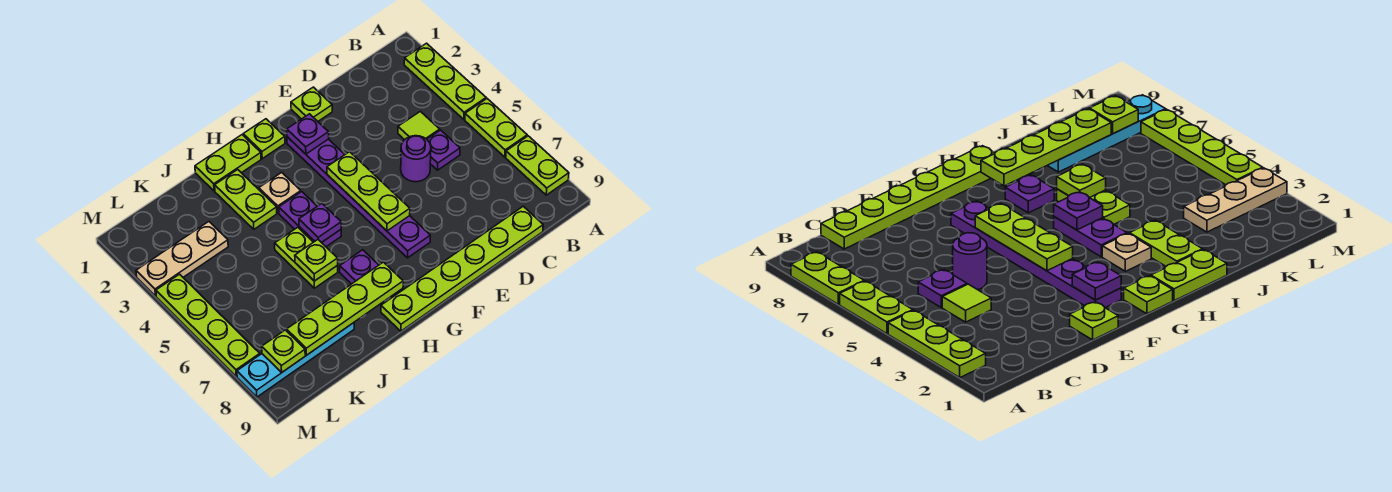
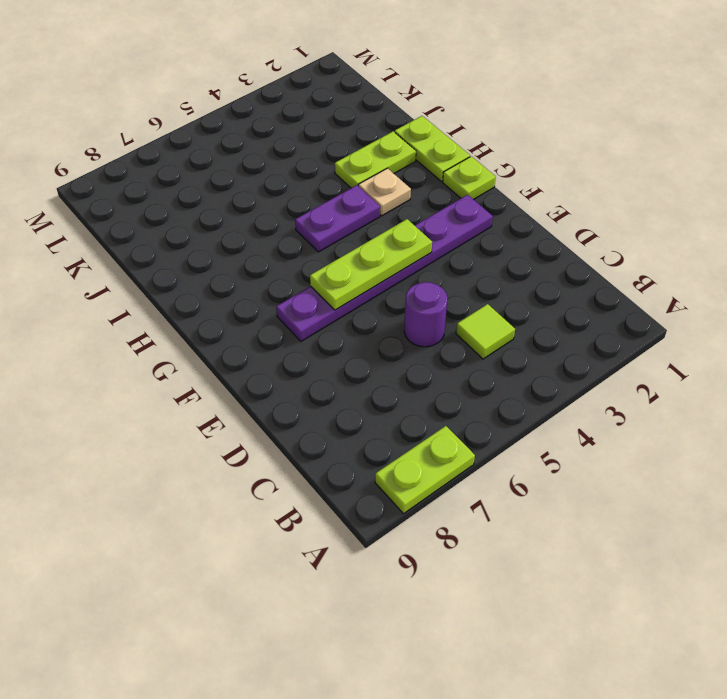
none -> lime 1x3 plate [404,43,486,119]
none -> lime 1x2 plate [465,99,527,157]
none -> purple 1x1 plate [427,130,460,170]

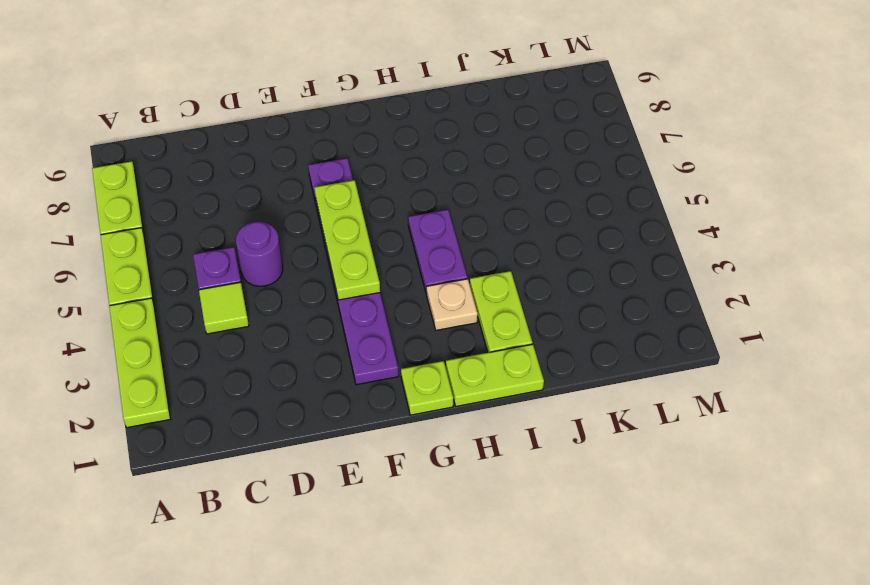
none -> lime 1x6 plate [381,206,543,331]
none -> lime 1x1 plate [291,87,332,121]
none -> purple 1x1 plate [340,250,378,284]

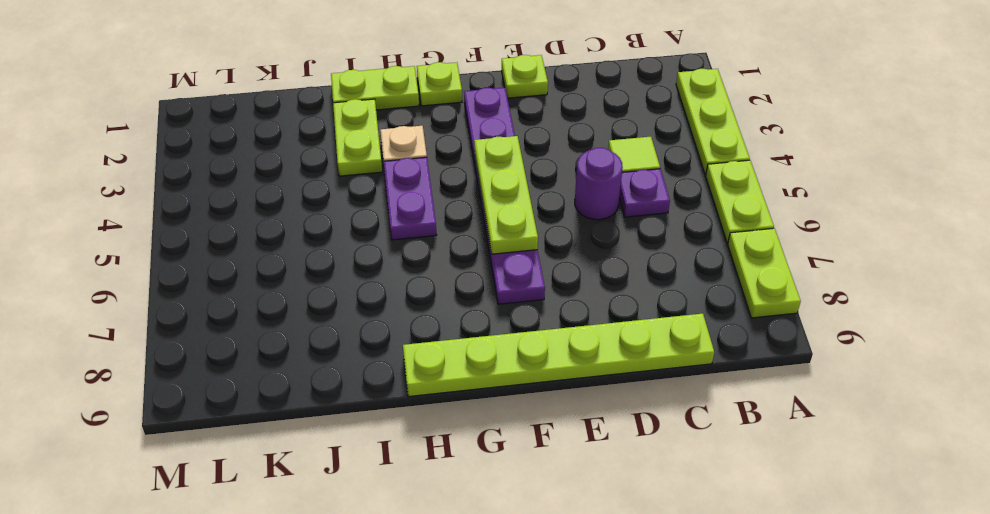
none -> purple 1x1 plate [340,250,378,284]
none -> lime 1x2 plate [275,227,338,288]
none -> cyan 1x4 plate [237,323,354,397]

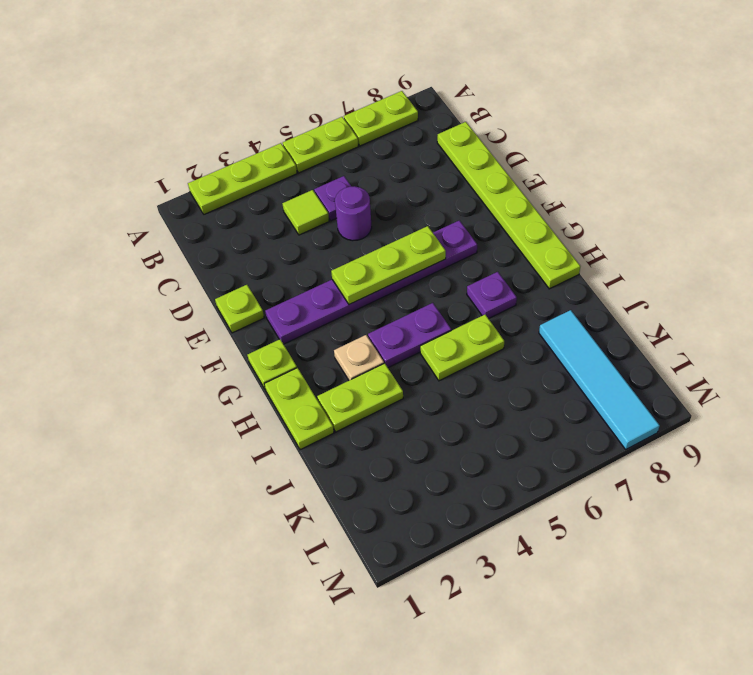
cyan 1x4 tile [539,310,660,449] -> cyan 1x4 plate [237,323,354,397]
none -> tan 1x3 plate [136,222,228,296]
none -> lime 1x4 plate [156,274,260,376]
none -> purple 1x1 plate [287,114,329,154]

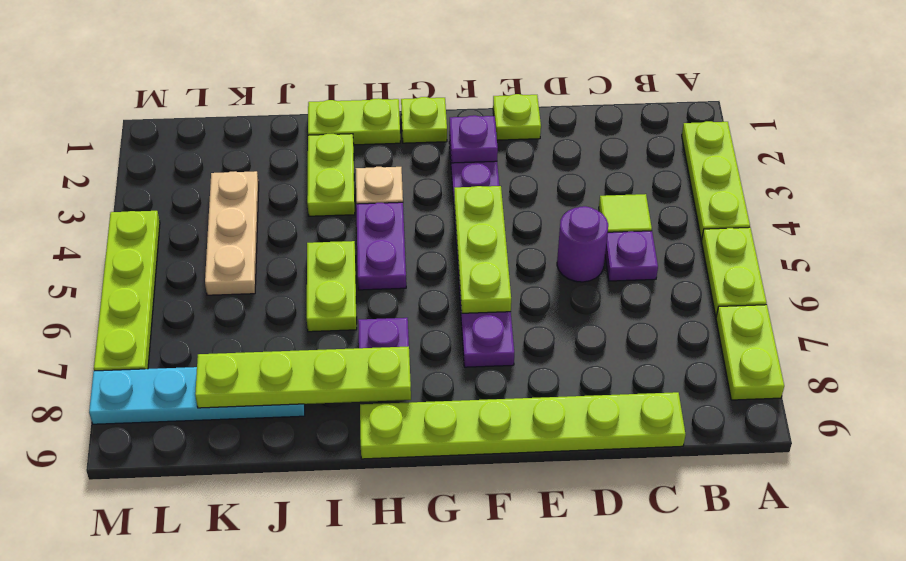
tan 1x3 plate [205,171,259,295] -> tan 1x3 plate turned to [136,222,228,296]
none -> purple 1x1 plate [299,204,341,243]
none -> lime 1x1 plate [295,240,338,281]
none -> lime 1x1 plate [262,330,305,373]

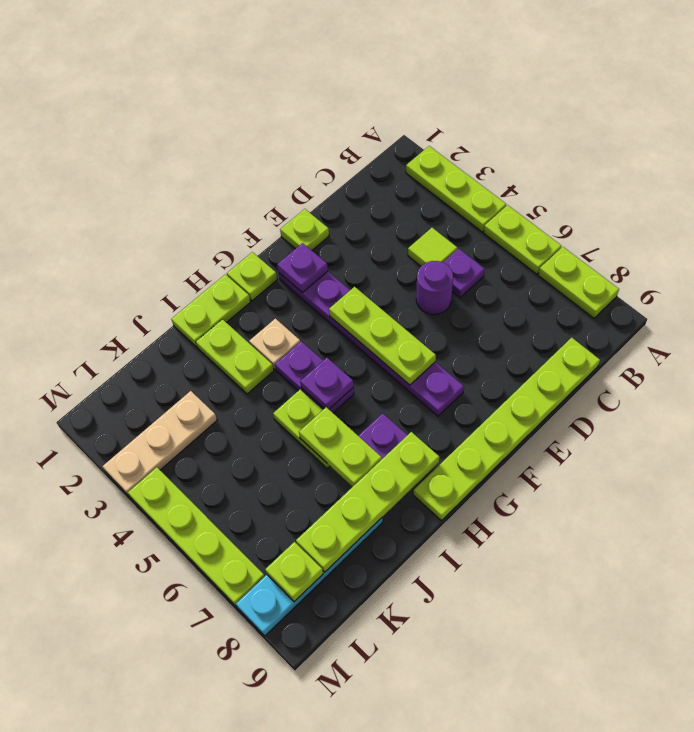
lime 1x2 plate [299,407,382,487] -> lime 1x1 plate [295,240,338,281]

